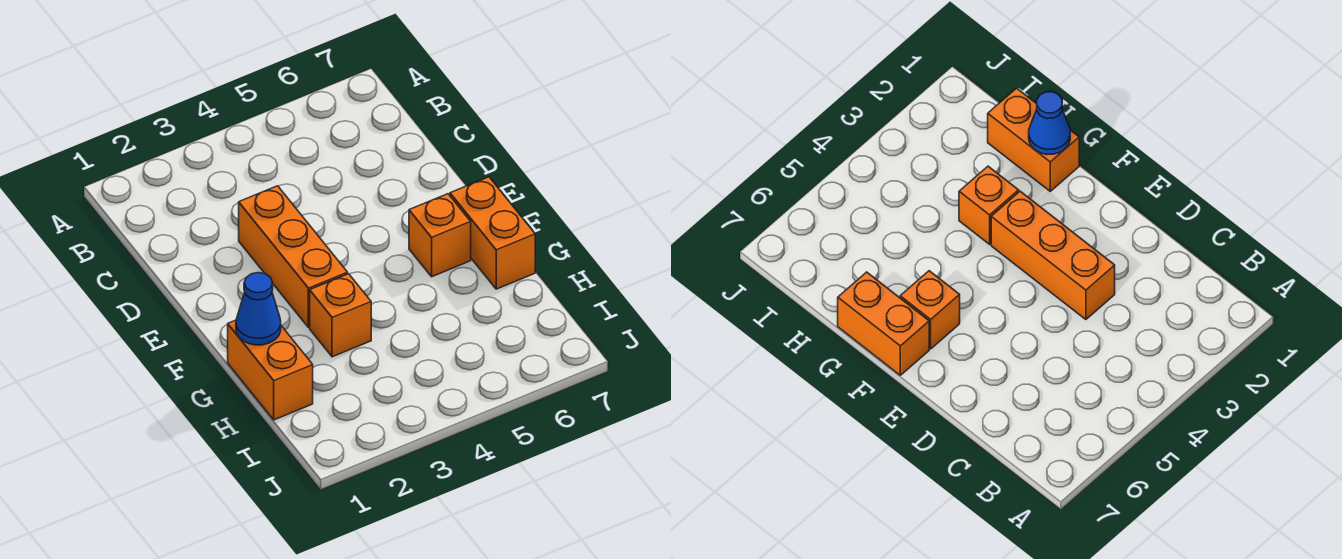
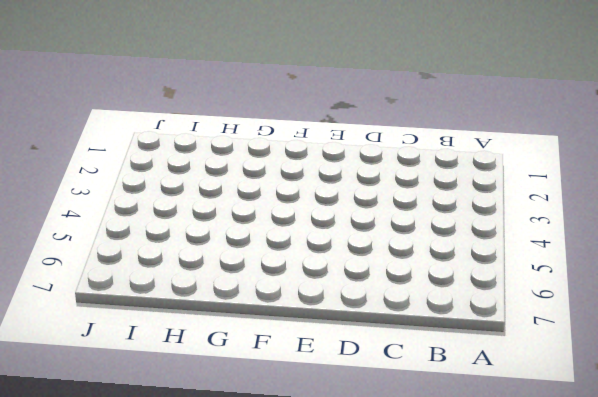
none -> orange 1x3 brick [239,186,348,328]
none -> orange 1x1 brick [409,194,471,277]

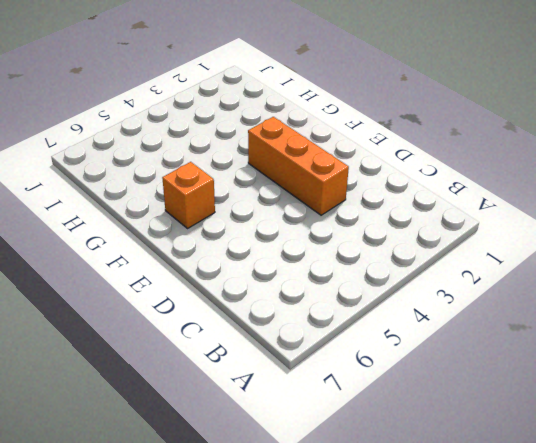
none -> orange 1x2 brick [450,177,535,289]
none -> orange 1x2 brick [228,320,313,420]

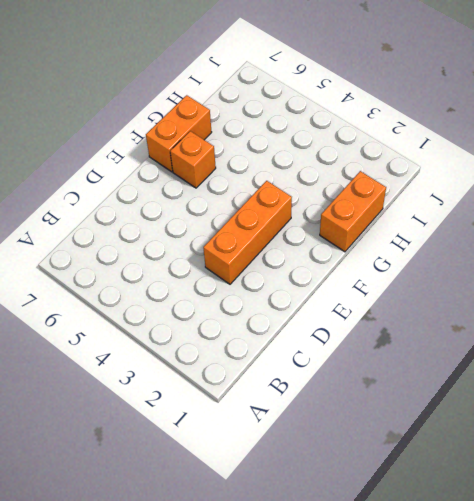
none -> orange 1x1 brick [310,274,371,357]
none -> blue 1x1 cone [236,273,281,345]

